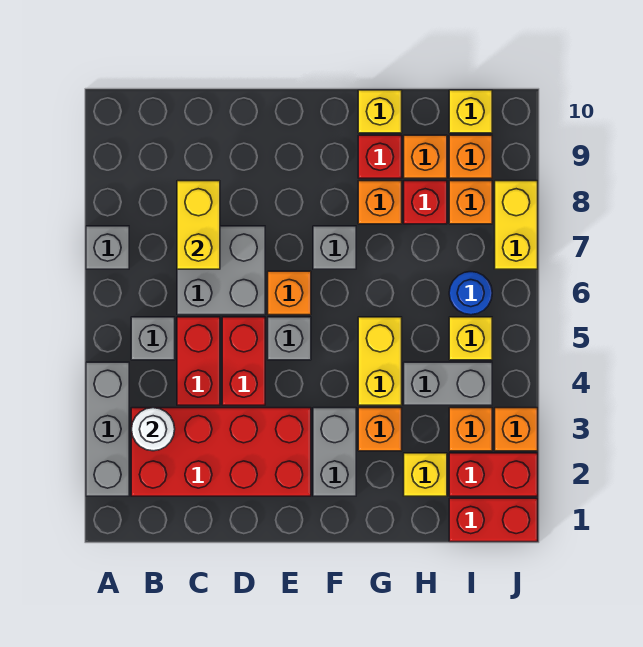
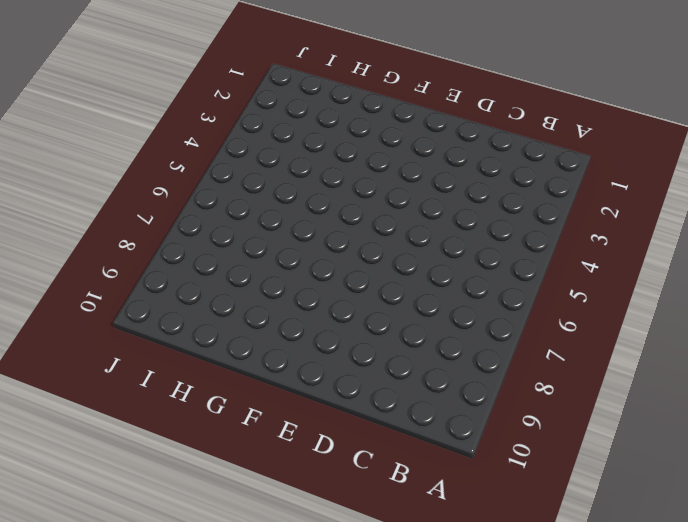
none -> grey 1x3 brick [86,362,129,496]
none -> grey 1x1 brick [86,226,129,269]
none -> red 2x4 brick [131,408,311,496]
none -> grey 1x1 brick [131,317,175,360]

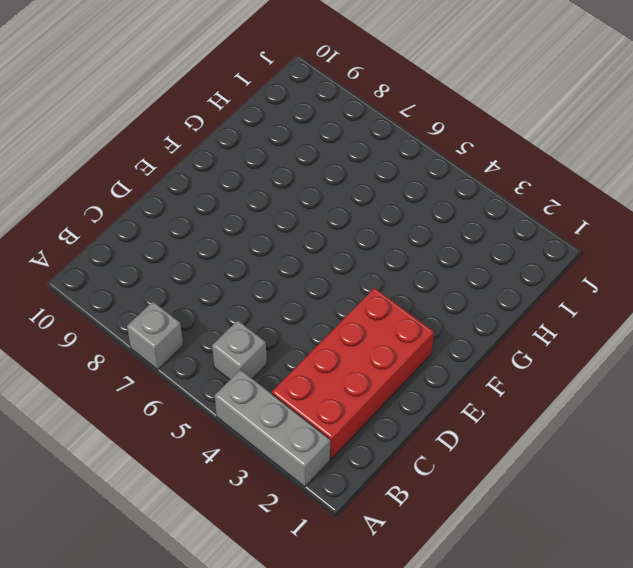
none -> red 1x2 brick [177,317,220,405]
none -> grey 2x2 brick [177,226,265,315]
none -> red 1x2 brick [222,317,265,405]
none -> grey 1x1 brick [268,317,311,360]

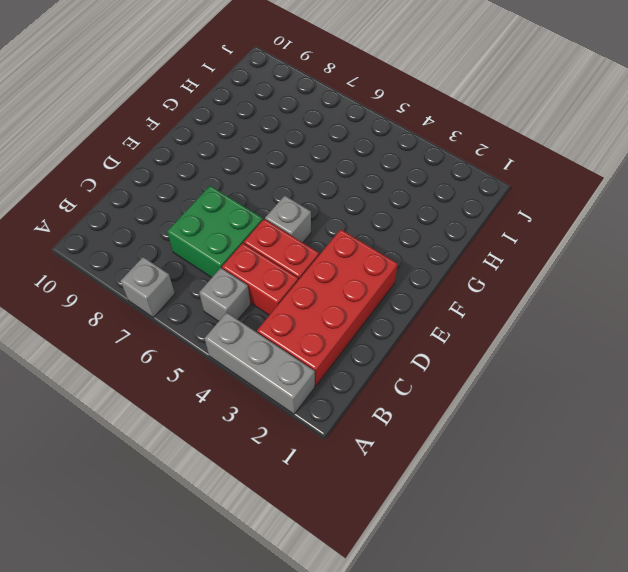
green 2x2 brick [167,186,263,277] -> grey 2x2 brick [177,226,265,315]
none -> orange 1x1 brick [268,271,311,315]
none -> grey 1x2 brick [313,408,356,496]
none -> grey 1x1 brick [313,226,356,269]
none -> orange 1x1 brick [358,408,402,451]

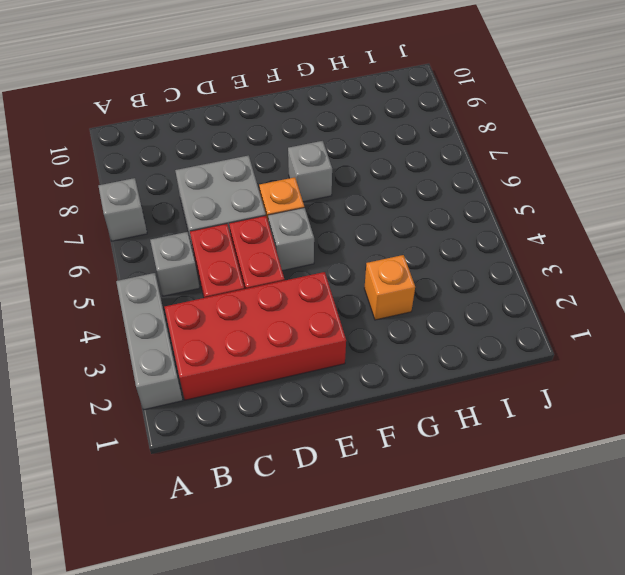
none -> grey 1x2 brick [313,408,356,496]
none -> yellow 1x2 brick [358,317,402,405]
none -> orange 1x1 brick [358,181,402,224]
none -> red 1x1 brick [358,135,402,178]

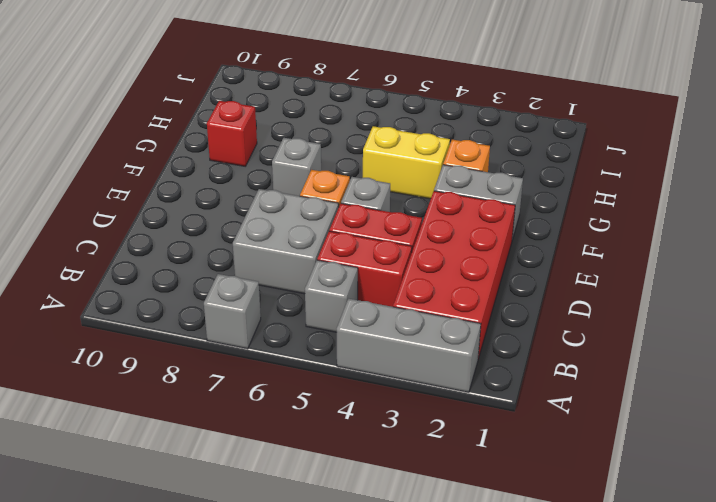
none -> orange 1x1 brick [358,181,402,224]
none -> yellow 1x1 brick [358,90,402,133]
none -> yellow 1x1 brick [404,453,447,496]
none -> grey 1x2 brick [404,362,492,405]

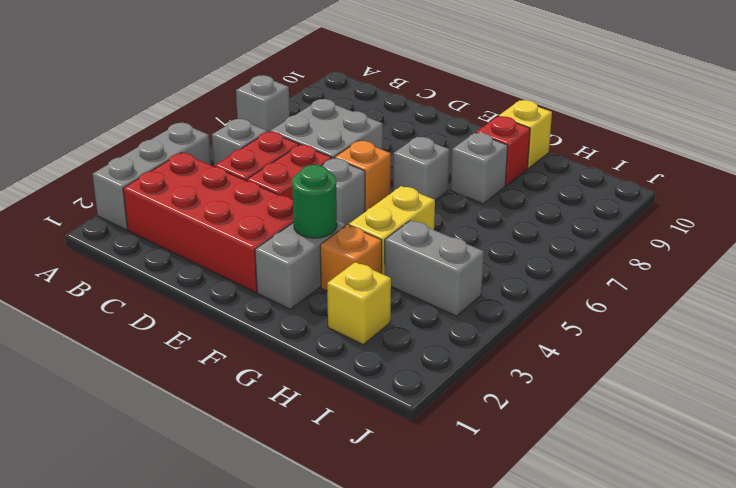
green 1x1 round brick [292,165,337,238] -> none
grey 1x1 brick [451,133,508,204] -> orange 1x1 brick [358,181,402,224]
none -> red 1x1 brick [404,181,447,224]
none -> orange 1x1 brick [404,135,447,178]
none -> red 1x2 brick [449,498,538,542]
none -> red 1x2 brick [449,453,538,496]

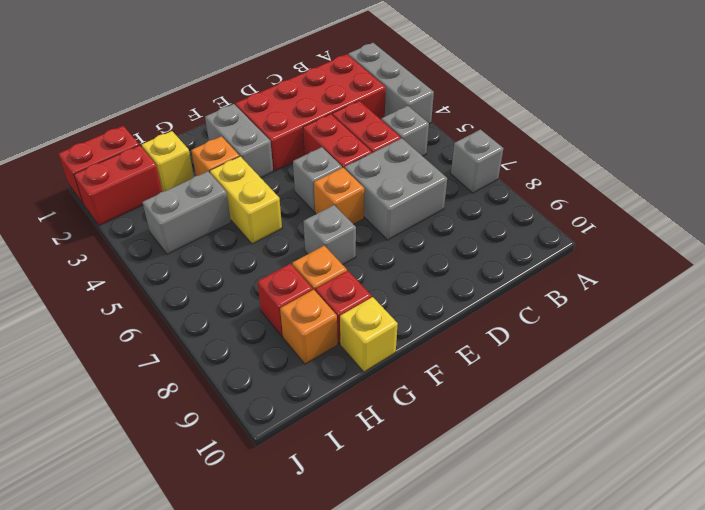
none -> orange 1x1 brick [449,408,492,451]
none -> yellow 1x1 brick [449,317,492,360]
none -> blue 1x1 round brick [449,272,492,315]
none -> orange 1x1 brick [449,181,492,224]

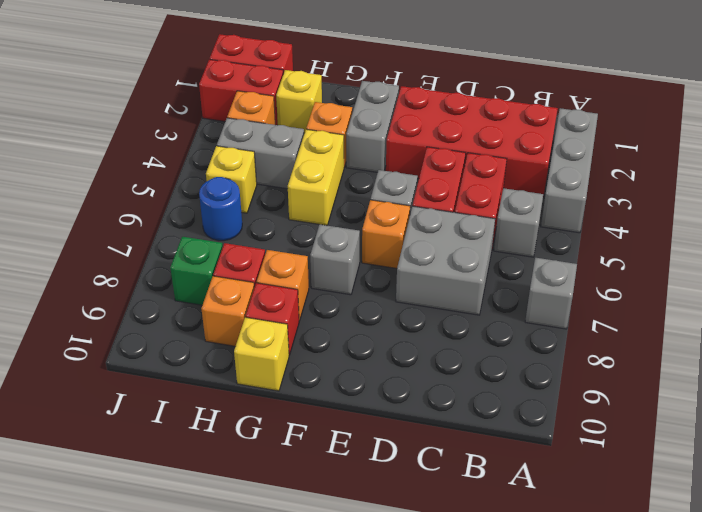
green 1x1 brick [170,237,223,305] -> orange 1x1 brick [449,181,492,224]
none -> orange 1x1 brick [449,135,492,178]
none -> yellow 1x1 brick [449,90,492,133]
none -> orange 1x1 brick [495,408,538,451]
none -> yellow 1x2 brick [495,181,538,269]

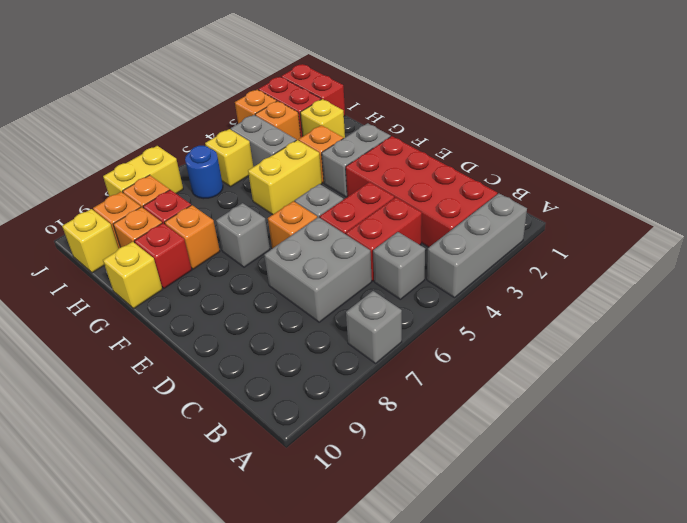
none -> white 1x1 round brick [131,408,175,451]
none -> yellow 1x2 brick [177,181,220,269]

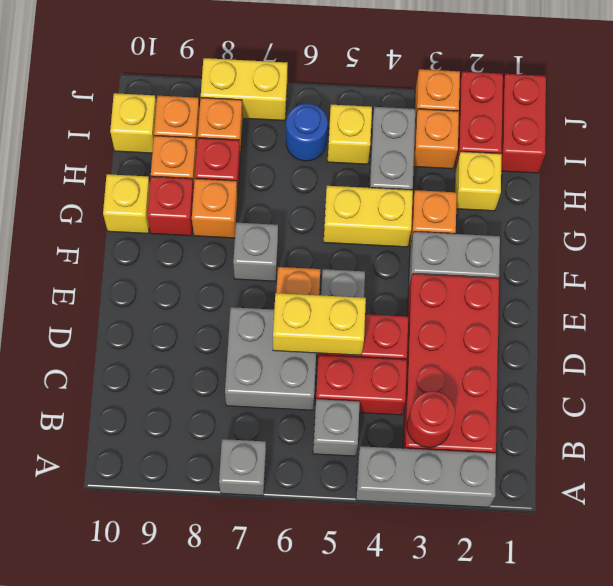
red 1x1 round brick [407,391,456,448] -> white 1x1 round brick [131,408,175,451]
yellow 1x2 brick [273,293,366,355] -> yellow 1x2 brick moved to [177,181,220,269]

